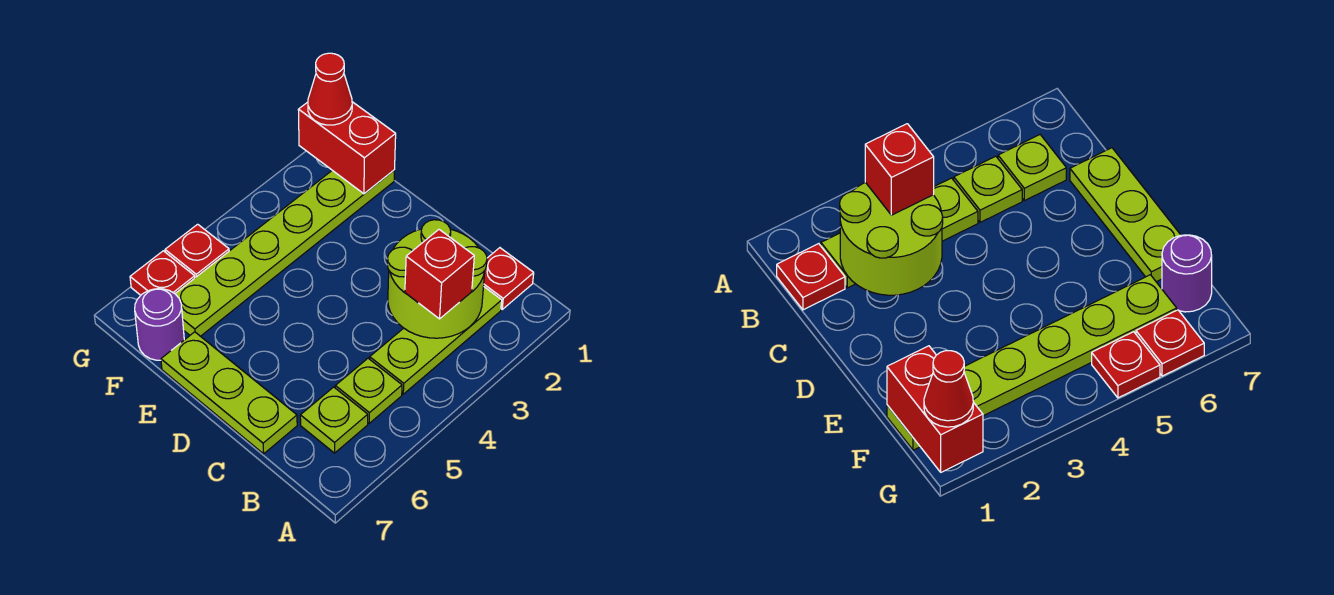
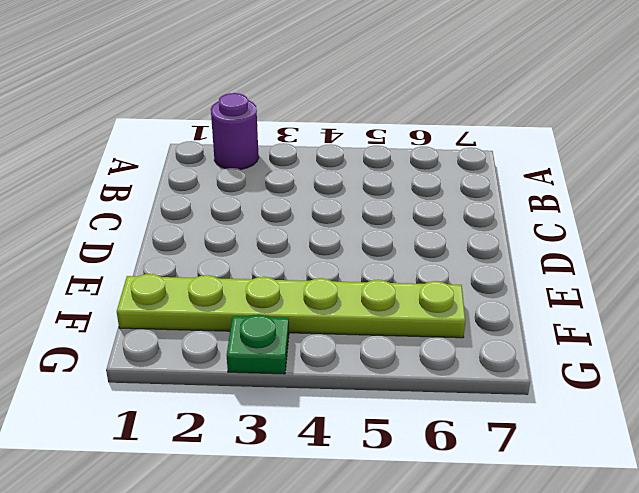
purple 1x1 round brick [211,93,259,170] -> purple 1x1 round brick moved to [135,289,184,360]
green 1x1 plate [227,315,289,374] -> none
none -> red 1x1 plate [484,248,534,309]
none -> lime 1x3 plate [370,287,502,394]
none -> lime 1x1 plate [335,358,402,423]

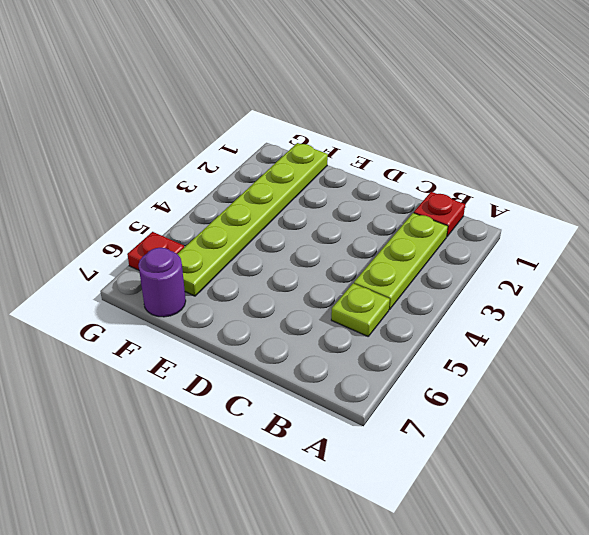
none -> lime 1x1 plate [300,387,368,453]
none -> lime 1x3 plate [161,332,297,454]
none -> red 1x1 plate [165,224,229,278]

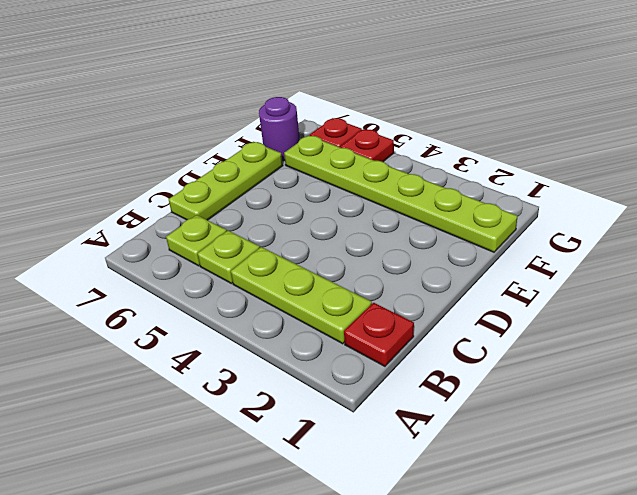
none -> lime 2x2 round brick [387,220,487,338]
none -> red 1x2 brick [298,102,396,194]
none -> red 1x1 brick [405,230,474,319]

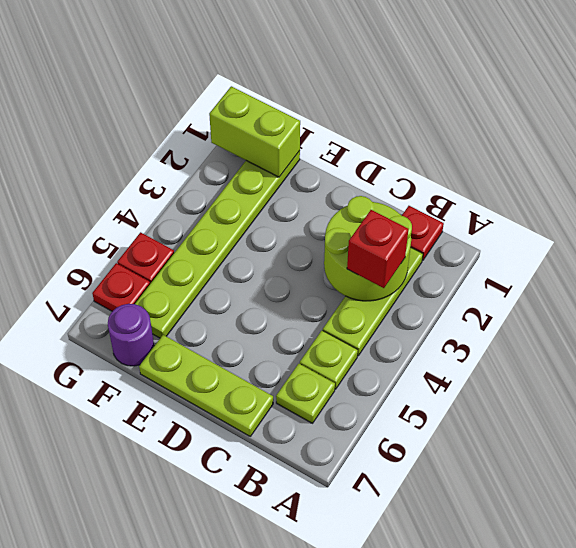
lime 1x2 brick [209,86,300,177] -> red 1x2 brick [298,102,396,194]
none -> red 1x1 cone [308,53,352,125]

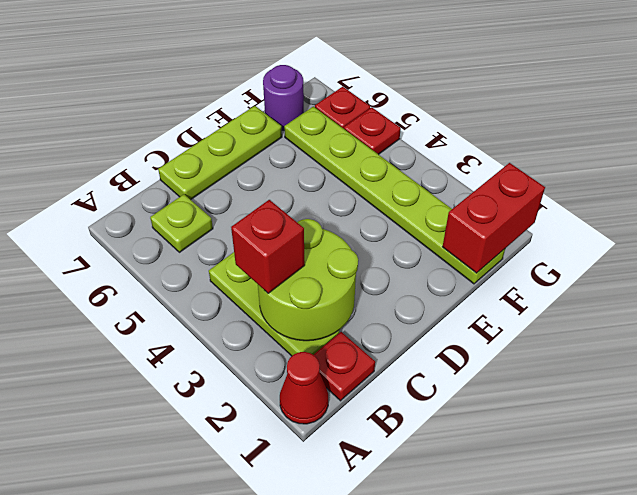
red 1x1 cone [280,352,328,424] -> red 1x1 cone moved to [308,53,352,125]
none -> lime 1x1 plate [335,358,402,423]

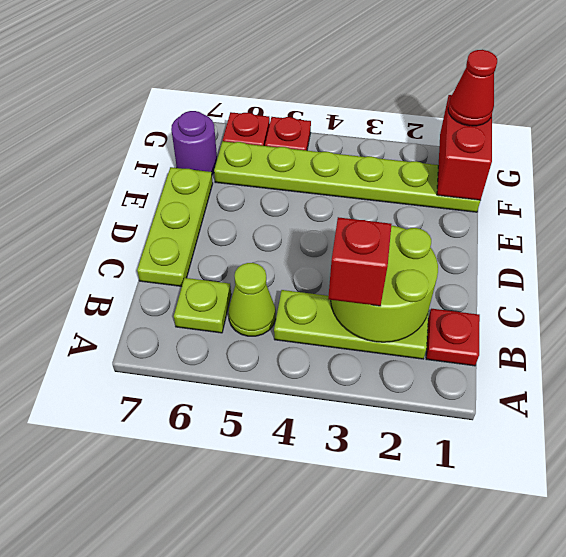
lime 1x1 cone [228,263,276,336] -> lime 1x1 plate [335,358,402,423]

